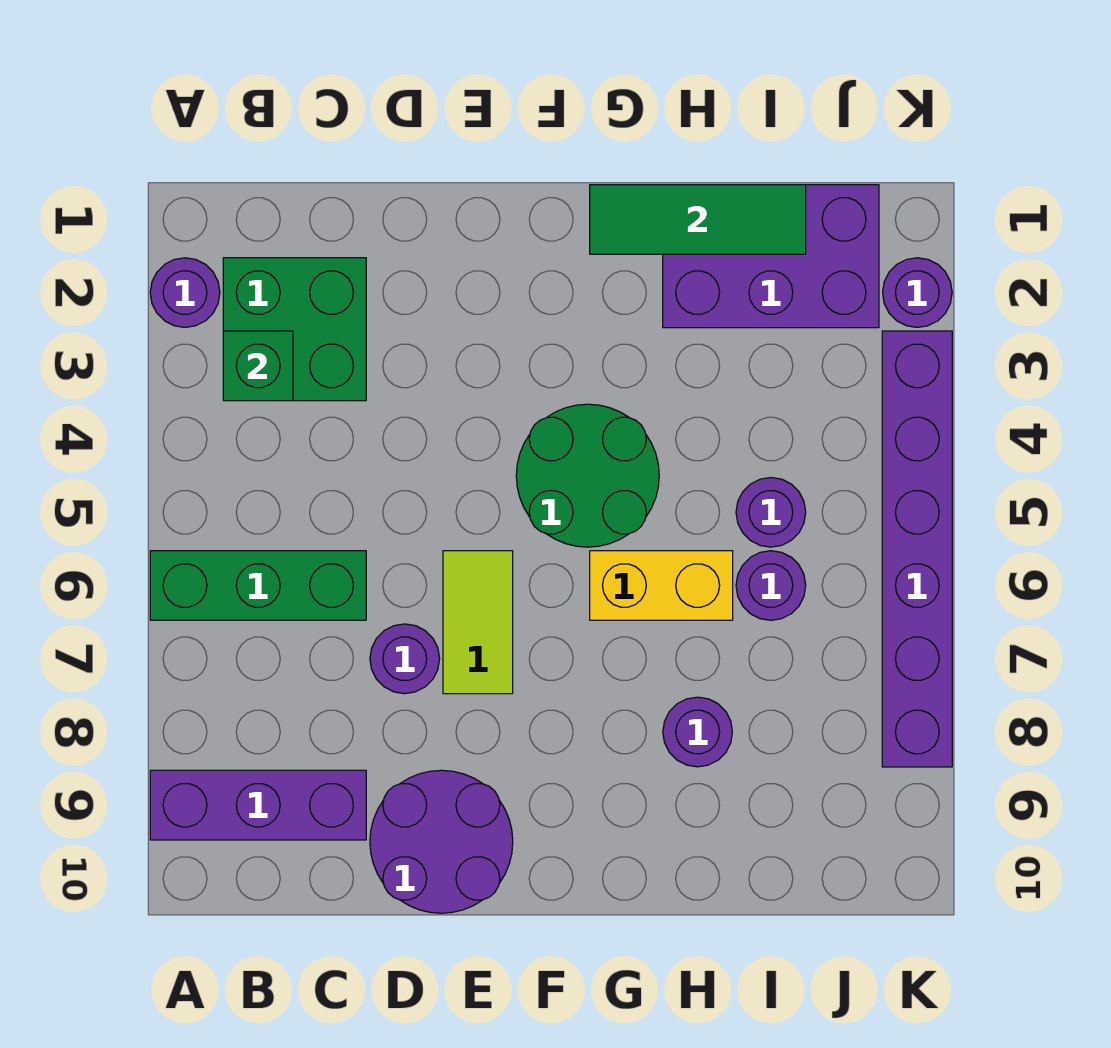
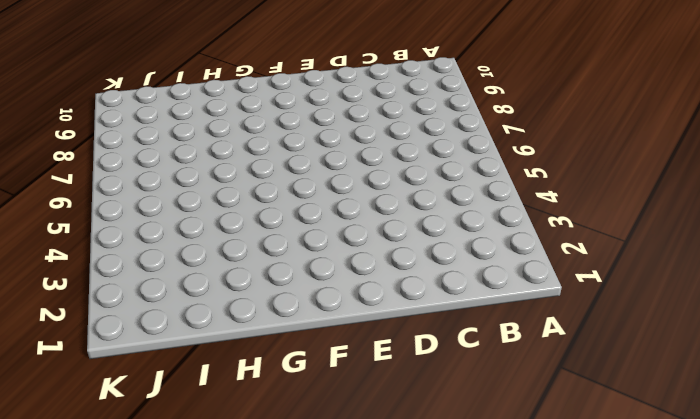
none -> purple 1x1 round brick [150,258,220,327]
none -> green 1x3 brick [150,551,366,620]
none -> purple 1x3 brick [150,770,366,840]

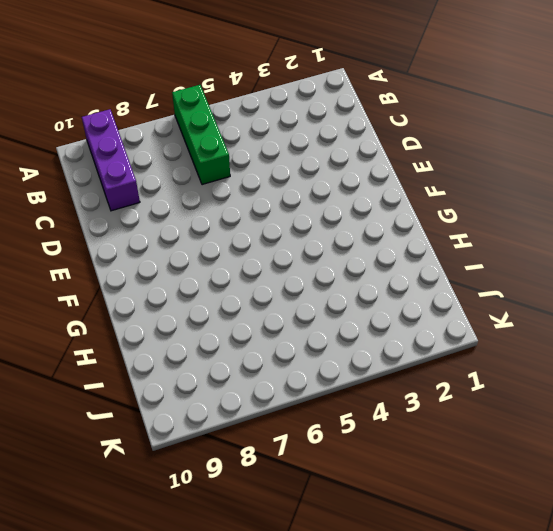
none -> purple 1x1 round brick [150,258,220,327]
none -> green 2x2 brick [223,258,366,401]
none -> purple 1x1 round brick [370,624,440,694]

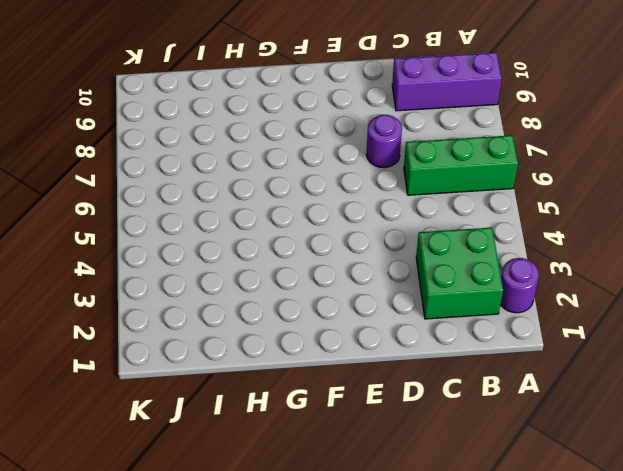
none -> purple 2x2 round brick [370,770,513,913]
none -> lime 1x2 tile [443,551,513,694]
none -> green 2x2 round brick [516,404,659,547]

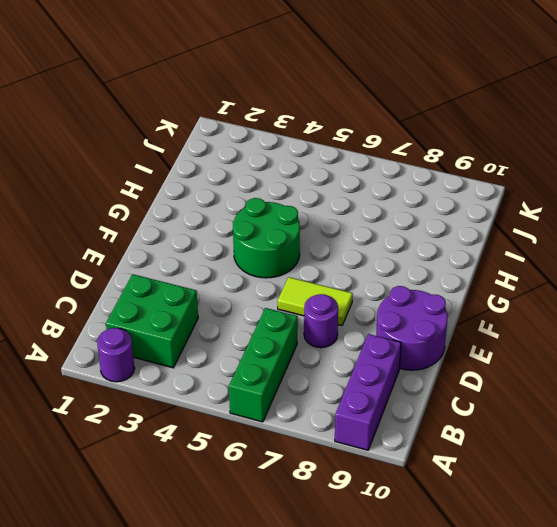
none -> yellow 1x2 brick [590,551,733,620]
none -> purple 2x3 brick [663,185,879,328]
none -> purple 1x1 round brick [663,697,732,767]

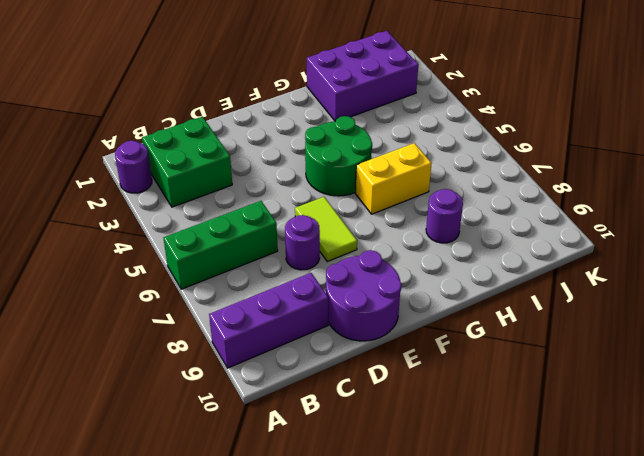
none -> purple 1x1 round brick [736,478,806,547]
none -> purple 1x1 round brick [736,551,806,620]
none -> purple 1x1 round brick [883,258,952,327]

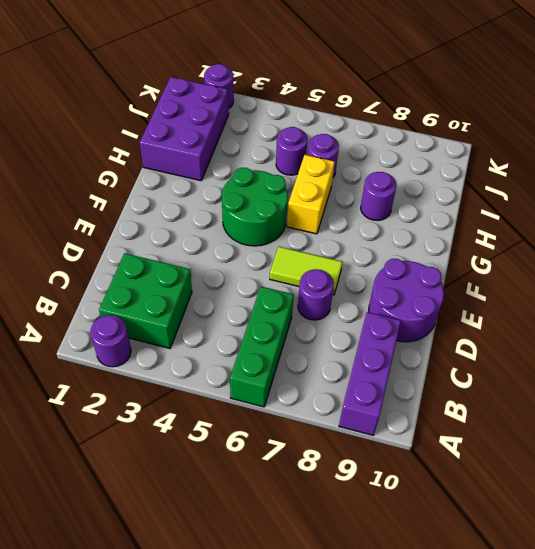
none -> purple 1x6 brick [882,331,952,767]
none -> green 1x1 brick [223,331,293,401]
none -> green 1x3 tile [590,185,806,254]

